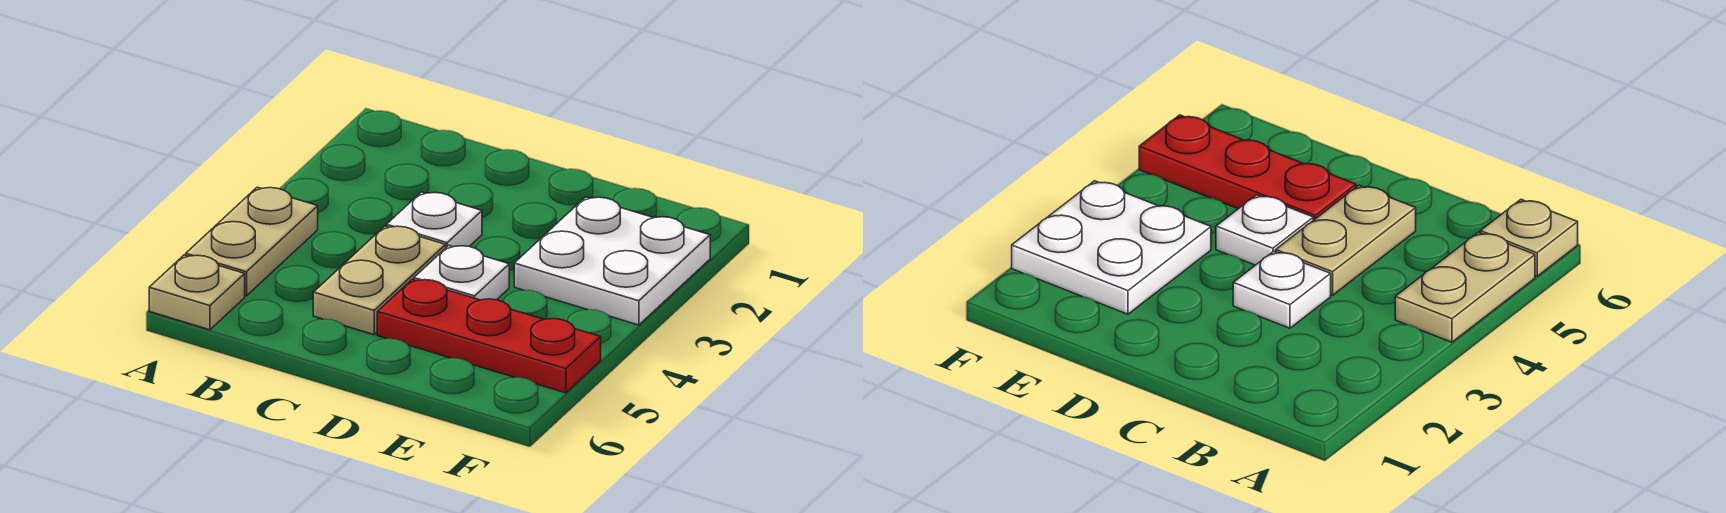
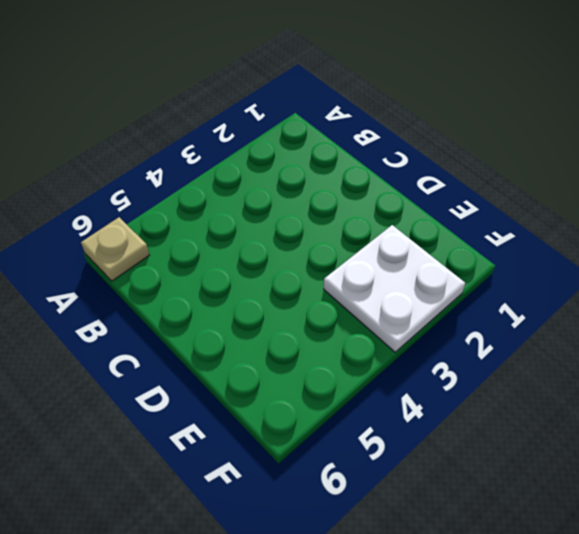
none -> tan 1x2 plate [186,187,318,296]
none -> white 1x1 plate [387,192,482,247]

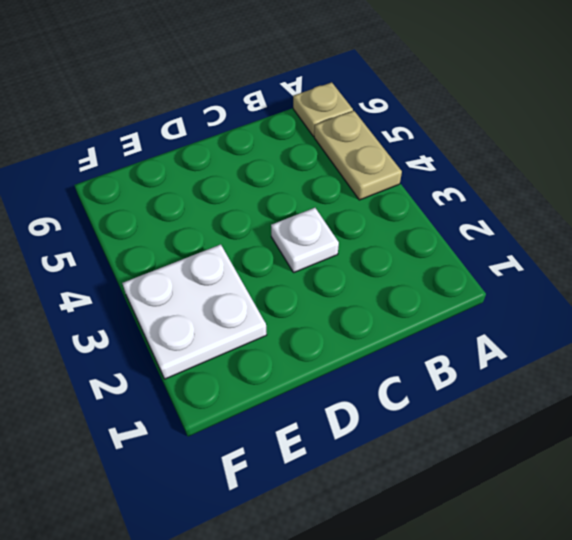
none -> tan 1x2 plate [313,226,446,335]
none -> white 1x1 plate [414,245,509,300]

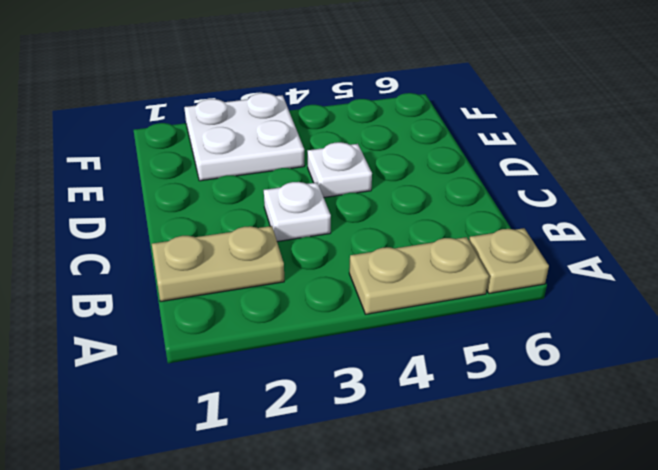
tan 1x2 plate [152,226,284,302] -> tan 1x2 plate moved to [313,226,446,335]
none -> red 1x3 plate [377,279,601,393]

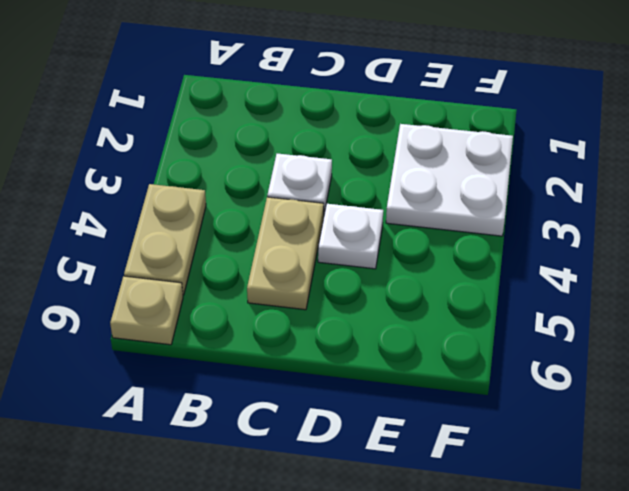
none -> red 1x3 plate [377,279,601,393]

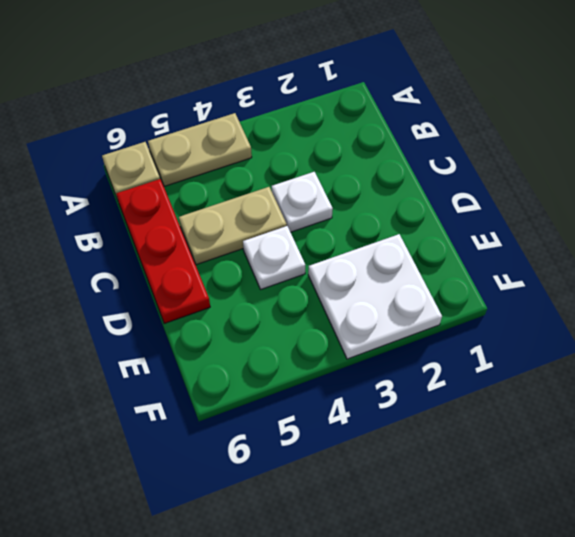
red 1x3 plate [116,179,210,324] -> red 1x3 plate moved to [377,279,601,393]

